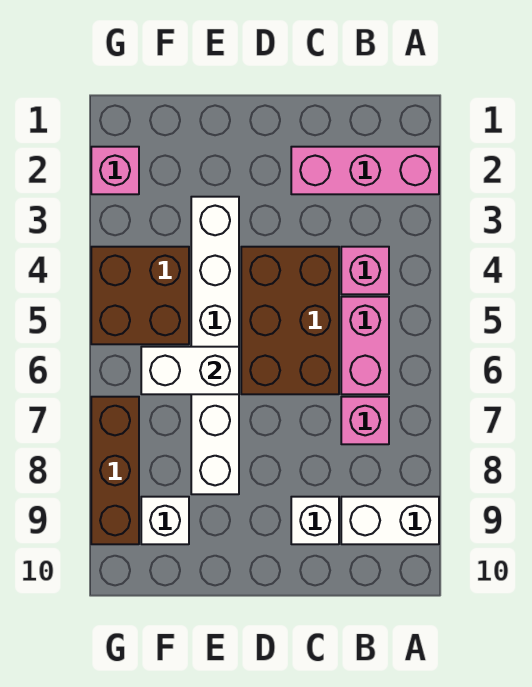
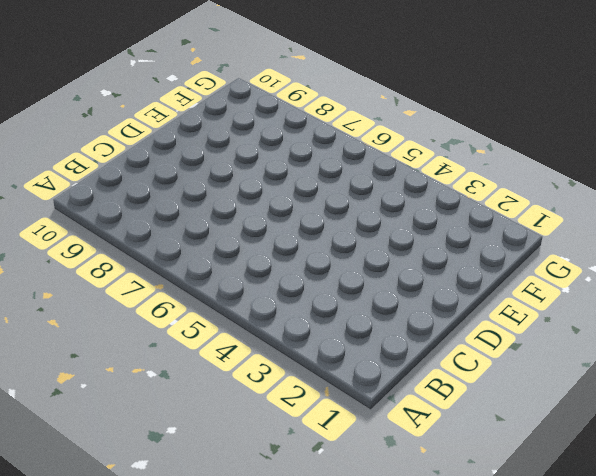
none -> pink 1x3 brick [291,147,439,194]
none -> white 1x2 brick [341,497,439,544]
none -> pink 1x1 brick [341,247,389,294]

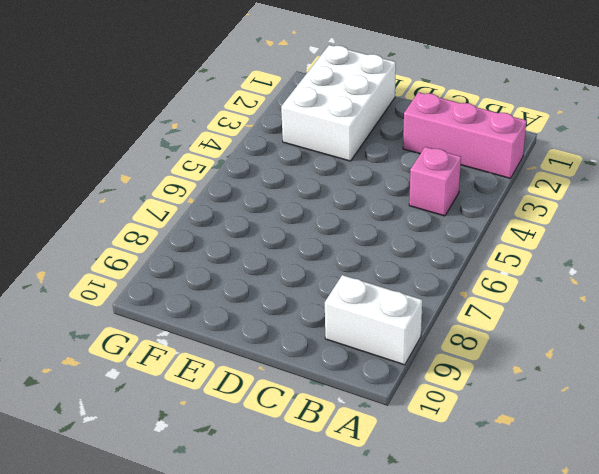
white 2x3 brick [281,45,396,161] -> white 1x6 brick [191,197,239,494]
none -> pink 1x2 brick [341,297,389,394]
none -> pink 1x1 brick [341,397,389,444]
none -> brown 2x3 brick [241,247,339,394]

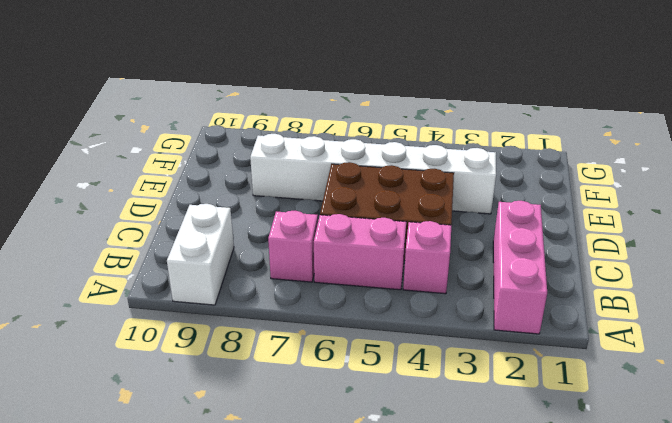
none -> white 1x1 brick [291,497,339,544]
none -> brown 2x2 brick [91,247,189,344]
none -> white 1x1 brick [141,497,189,544]

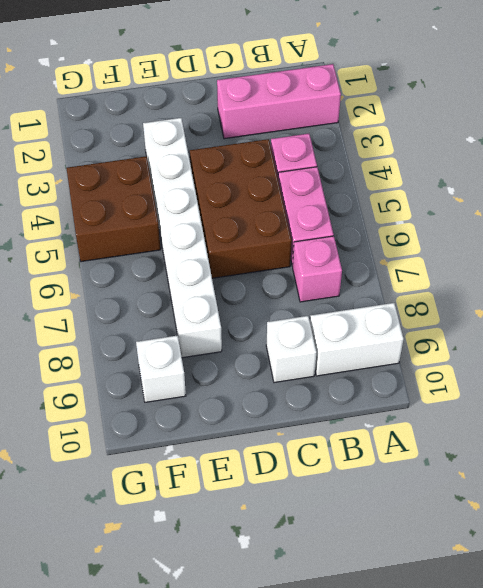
none -> pink 1x1 brick [91,147,139,194]
none -> brown 1x3 brick [91,397,139,544]
none -> white 1x2 brick [141,347,239,394]

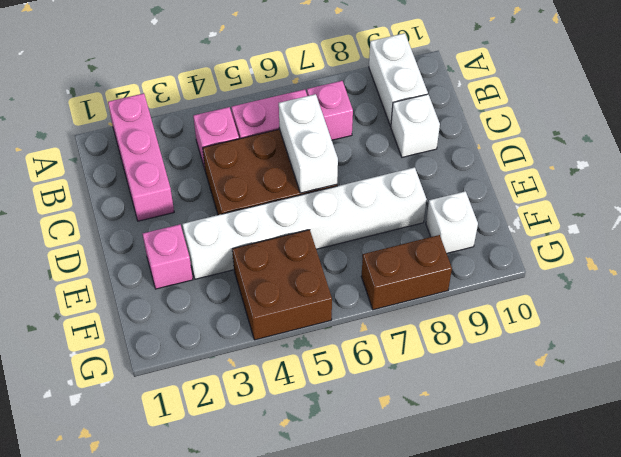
white 1x2 brick [279,94,338,193] -> white 1x2 brick moved to [141,347,239,394]
pink 1x1 brick [143,224,193,289] -> pink 1x1 brick moved to [91,147,139,194]
brown 1x2 brick [361,235,452,310] -> brown 1x3 brick [91,397,139,544]

